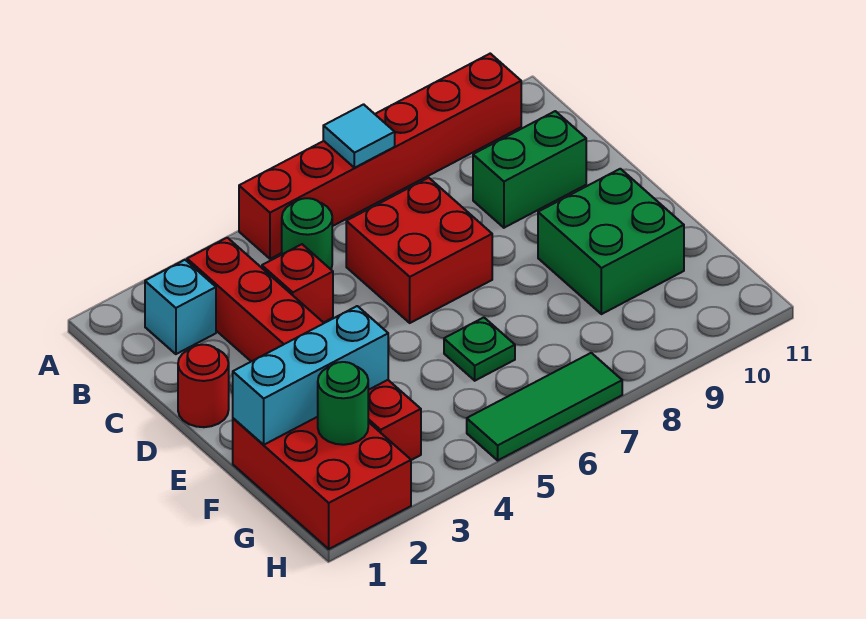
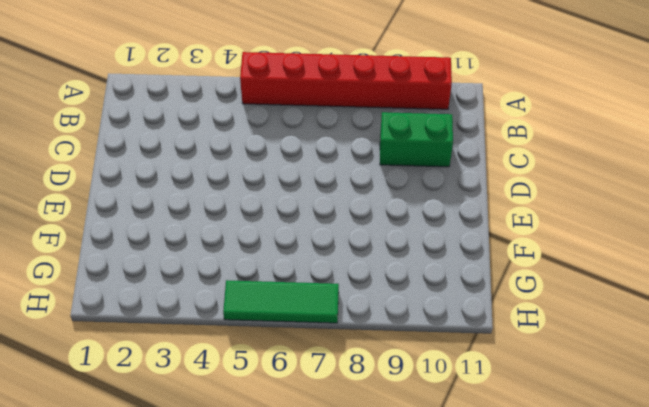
none -> cyan 1x1 brick [145,260,216,354]
none -> red 1x6 brick [187,238,421,460]
none -> green 1x1 round brick [282,198,332,269]

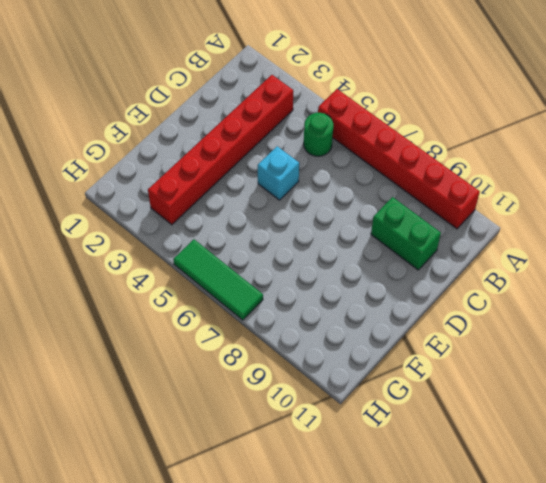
cyan 1x1 brick [258,146,299,200] -> cyan 1x1 brick moved to [145,260,216,354]
none -> red 1x1 brick [262,244,333,323]
none -> red 2x2 brick [346,178,492,323]
none -> red 1x1 round brick [178,345,229,427]

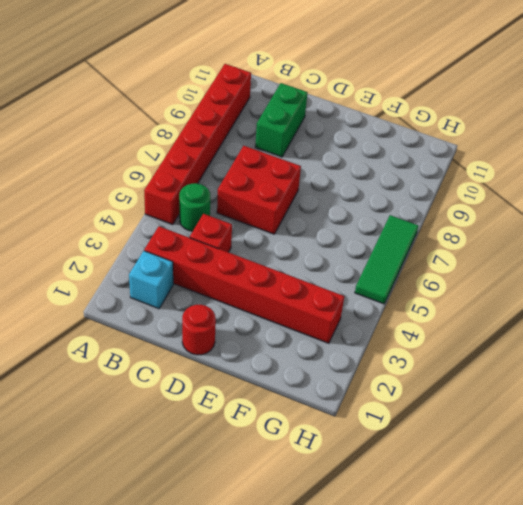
none -> green 2x2 brick [538,169,684,314]
none -> red 2x3 brick [233,417,411,549]
none -> green 1x1 plate [444,318,515,381]

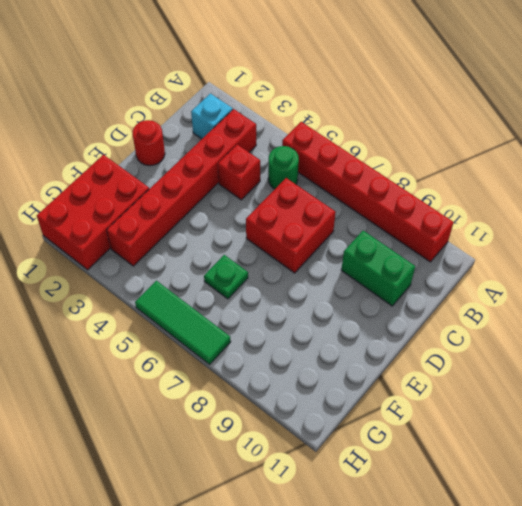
none -> green 2x2 brick [538,169,684,314]
none -> cyan 1x1 tile [323,104,395,168]
none -> cyan 1x3 brick [233,306,388,445]

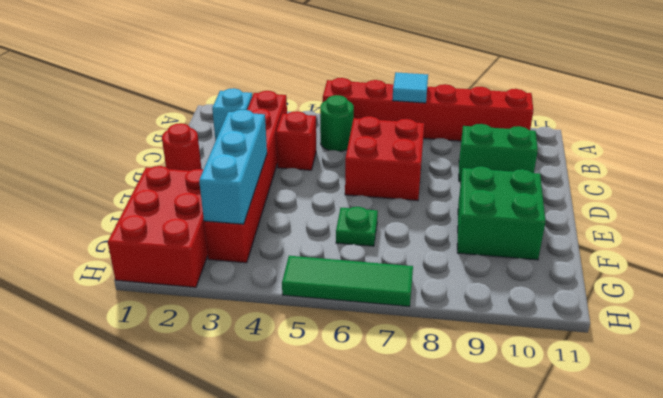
cyan 1x3 brick [199,110,267,224] -> cyan 1x3 brick turned to [233,306,388,445]
none -> green 1x1 round brick [318,362,368,445]

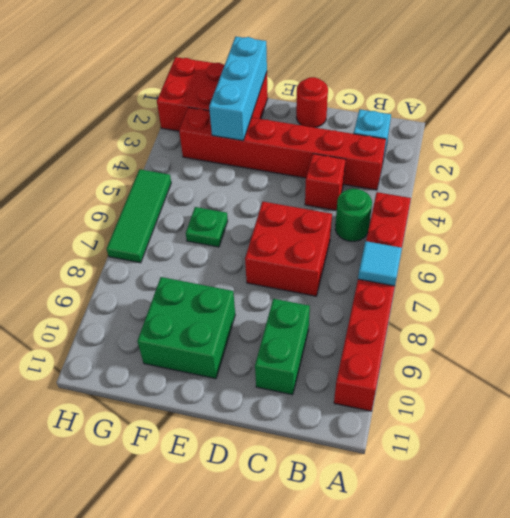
none -> green 1x1 round brick [318,362,368,445]

